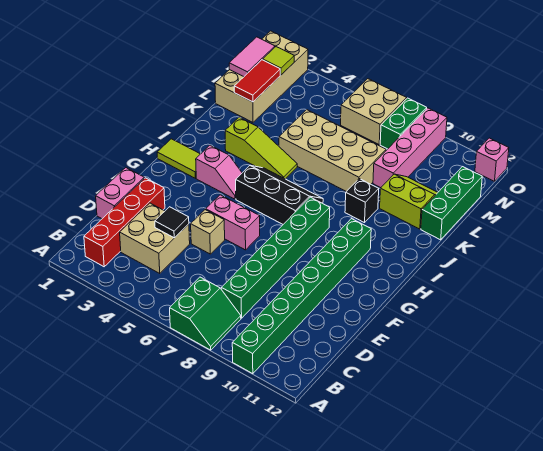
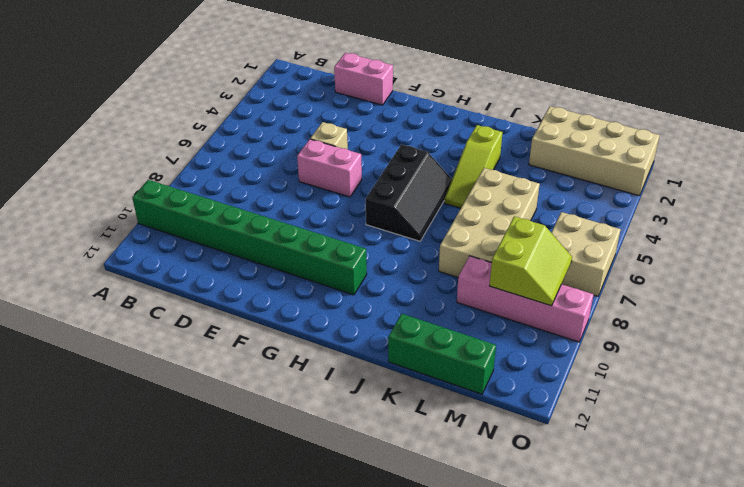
pink 1x2 brick [297,139,362,197] -> pink 1x2 brick turned to [206,195,260,250]
lime 2x2 slope [490,216,572,306] -> lime 2x2 slope moved to [380,174,438,229]
none -> green 2x2 slope [170,277,241,350]
none -> red 1x4 brick [84,178,165,267]
none -> tan 2x2 brick [120,203,190,273]

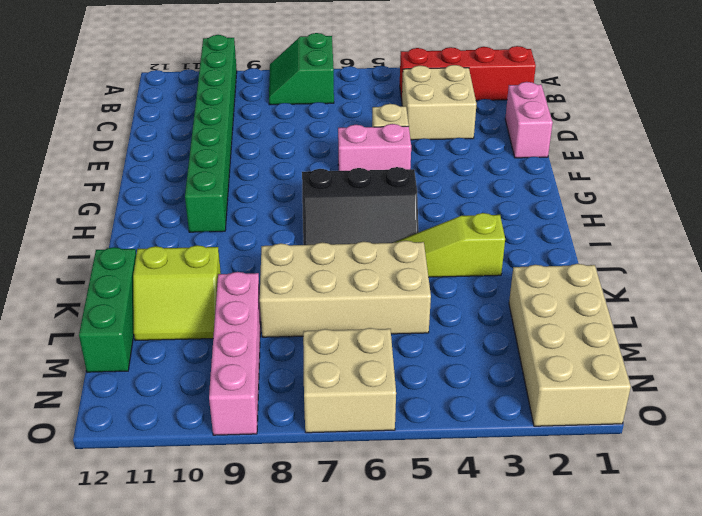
red 1x4 brick [400,46,536,101] -> red 1x4 brick turned to [84,178,165,267]
none -> green 1x6 brick [221,197,330,318]
none -> lime 1x2 tile [157,139,200,178]
none -> pink 1x2 slope [196,145,242,199]

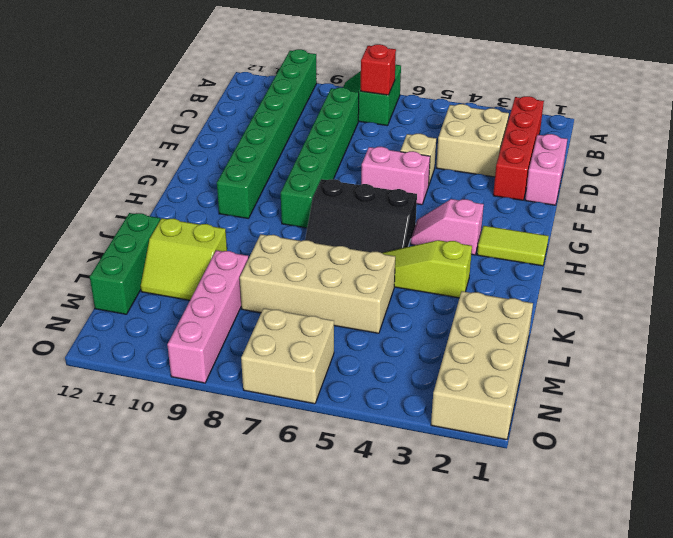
red 1x1 brick [361,44,396,95] -> none
none -> black 1x1 brick [345,179,379,223]
none -> green 1x2 brick [380,98,427,149]
none -> pink 1x1 brick [475,138,509,181]

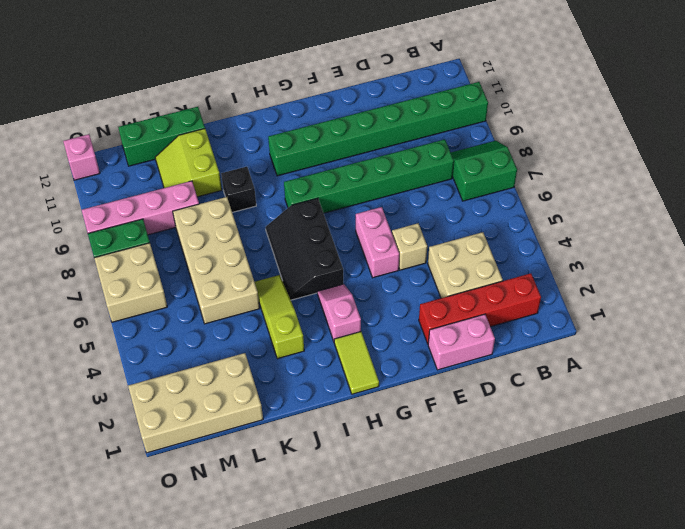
none -> black 1x1 tile [155,207,189,238]
none -> red 1x2 tile [234,60,280,102]
none -> pink 1x2 tile [229,37,275,77]

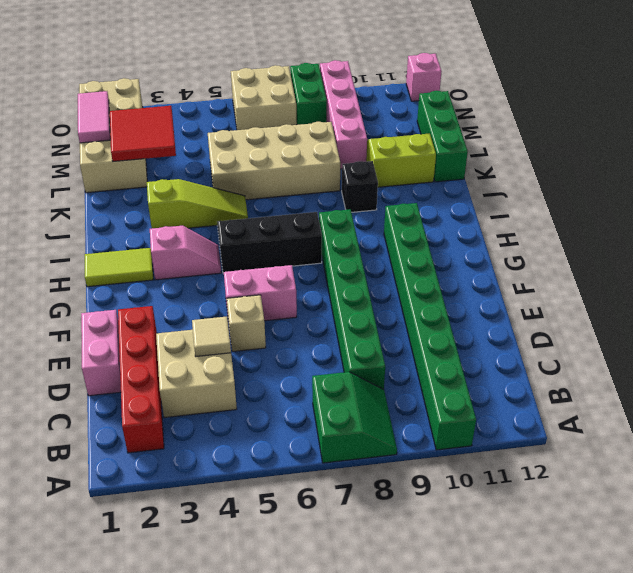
tan 1x1 tile [192,317,231,356] -> black 1x1 tile [155,207,189,238]
red 2x2 tile [110,106,176,161] -> red 1x2 tile [234,60,280,102]
none -> lime 1x1 tile [263,47,294,75]

